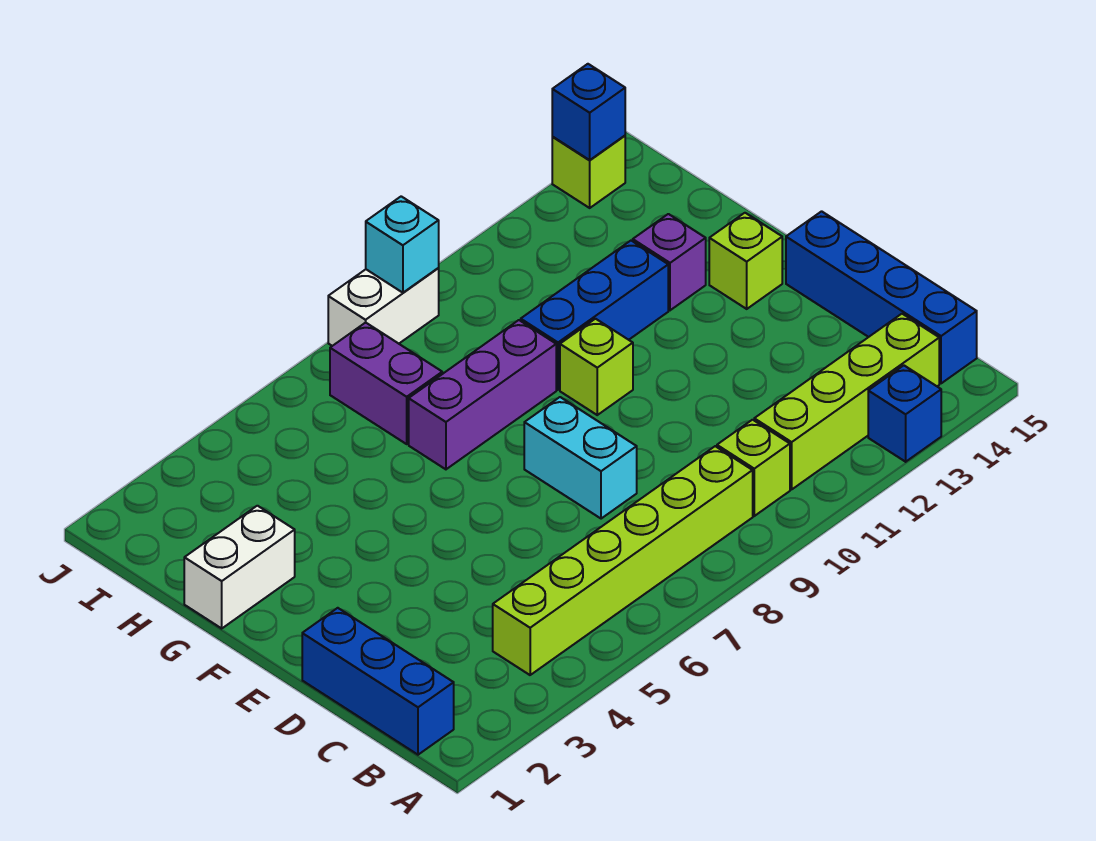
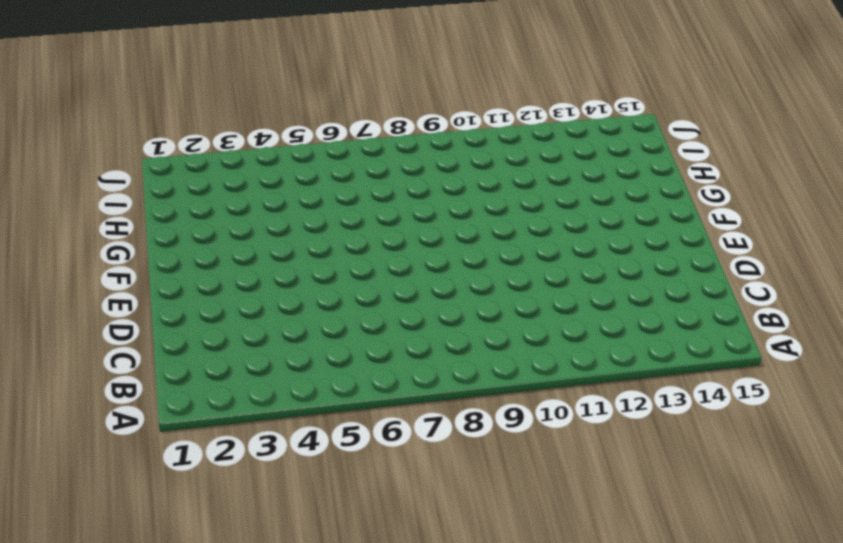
none -> blue 1x1 brick [868,366,941,462]
none -> blue 1x3 brick [302,608,454,755]
none -> lime 1x6 brick [493,446,753,675]

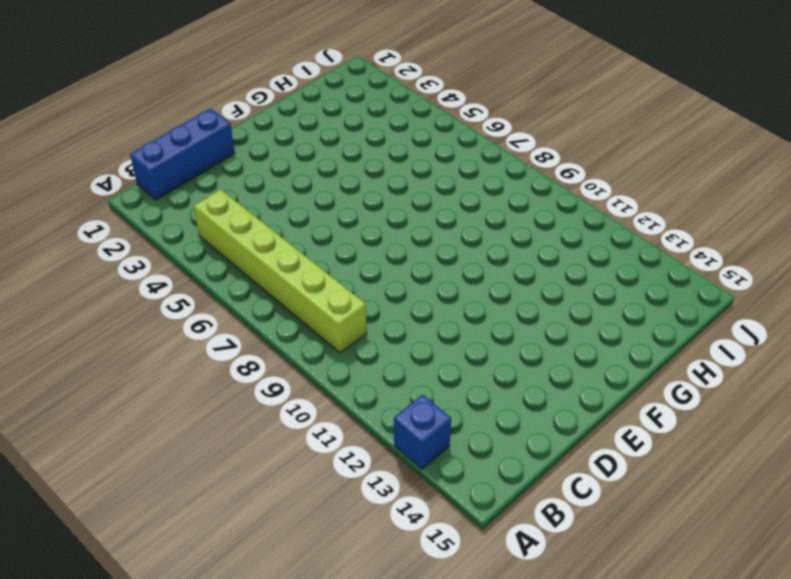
none -> lime 1x1 brick [717,420,790,516]
none -> lime 1x4 brick [754,314,939,489]
none -> blue 1x4 brick [786,211,977,383]

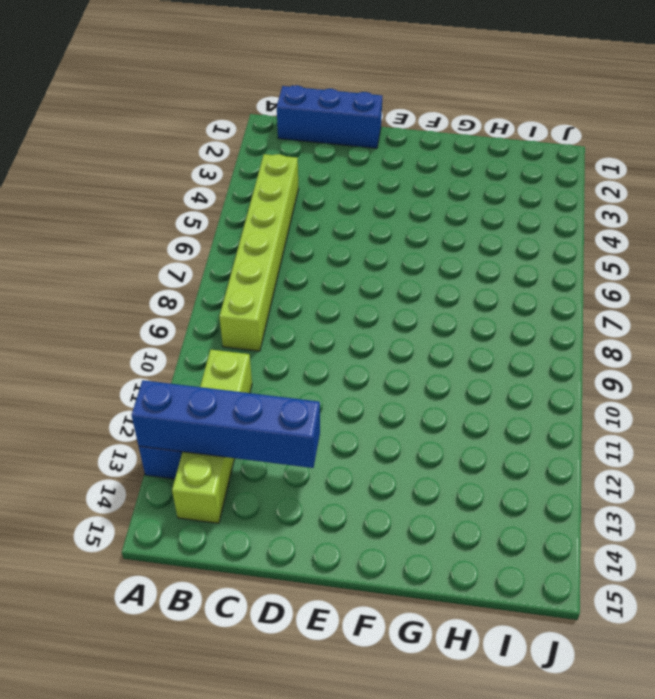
blue 1x4 brick [131,380,320,468] -> blue 1x4 brick moved to [786,211,977,383]
none -> lime 1x1 brick [717,420,790,516]
none -> cyan 1x2 brick [524,397,637,519]
none -> lime 1x1 brick [560,319,633,415]

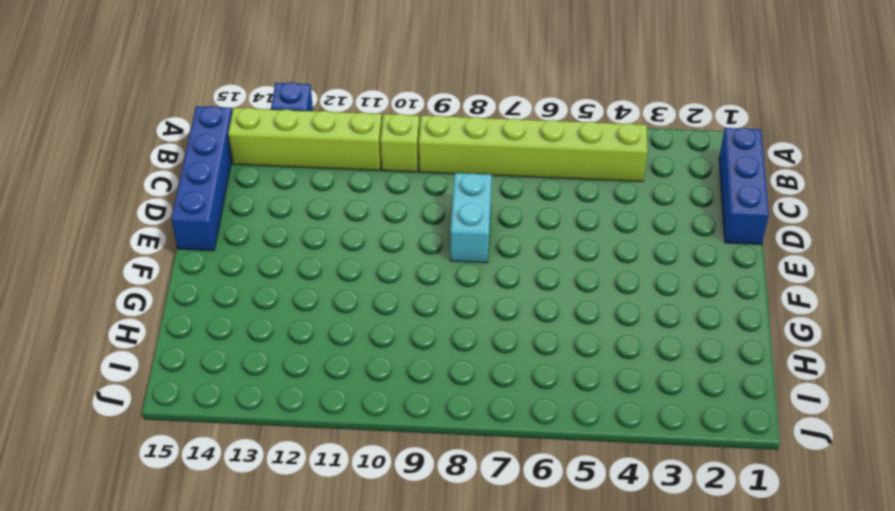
none -> lime 1x1 brick [560,319,633,415]
none -> lime 1x1 brick [709,213,782,309]
none -> white 1x2 brick [184,506,295,628]

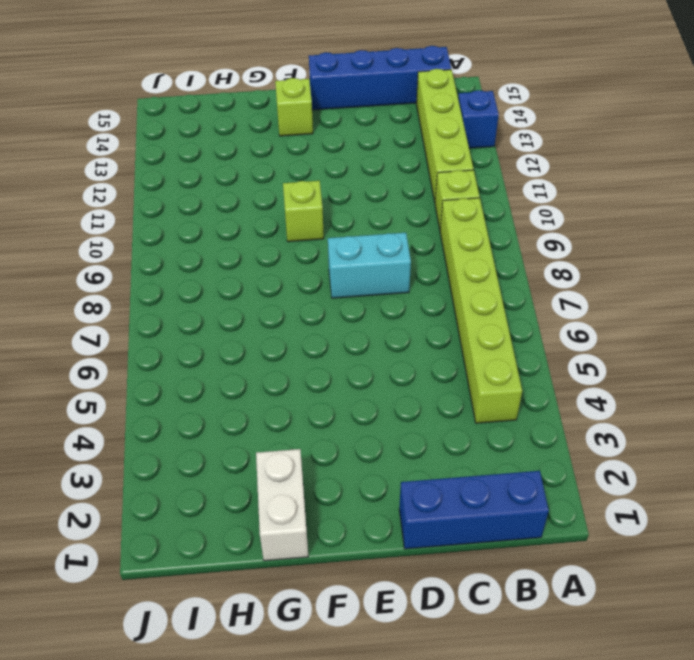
none -> purple 1x3 brick [409,320,556,469]
none -> blue 1x3 brick [521,241,668,390]
none -> purple 1x1 brick [633,214,706,310]

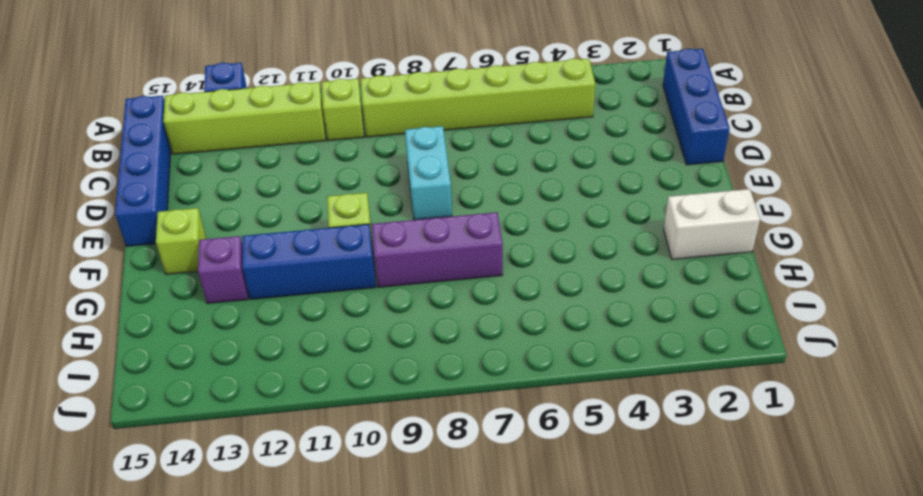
none -> purple 1x2 brick [330,323,442,444]
none -> white 1x2 brick [328,268,439,346]
none -> lime 1x1 brick [552,136,625,208]

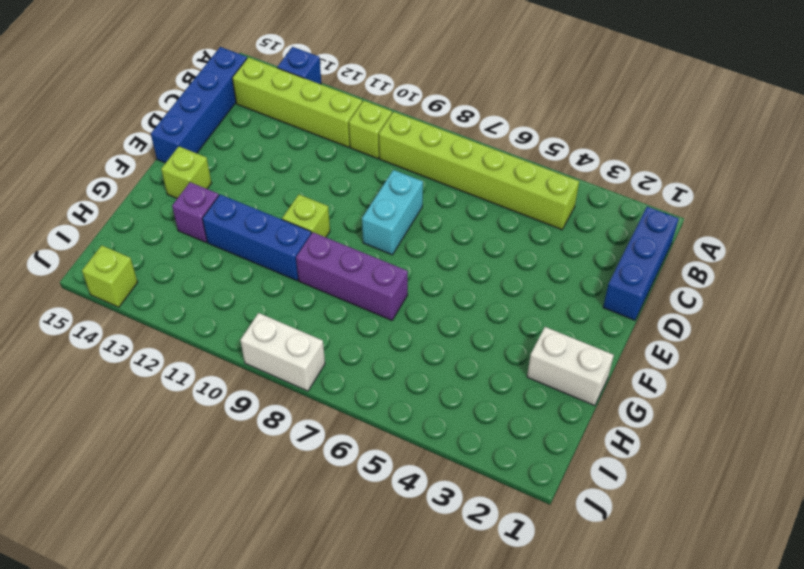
none -> purple 1x2 brick [330,323,442,444]
none -> cyan 1x1 brick [366,196,439,293]
none -> blue 1x1 brick [552,64,625,160]

